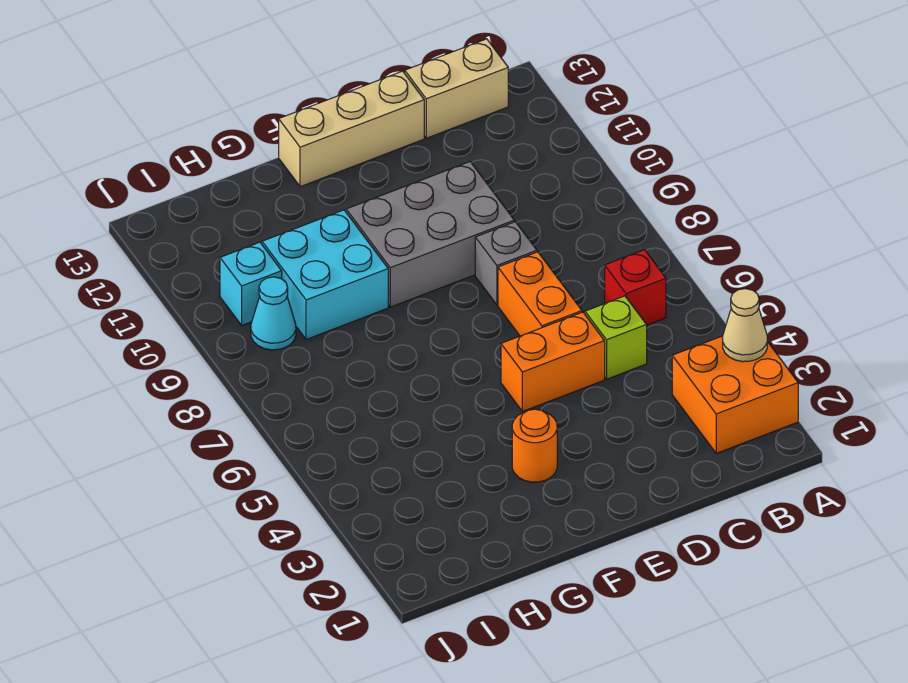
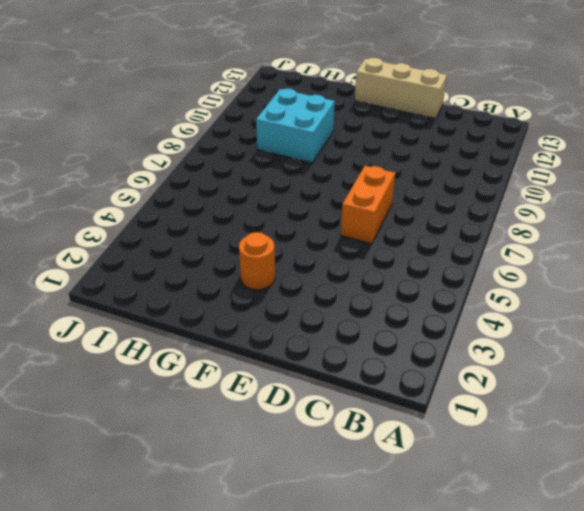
none -> orange 2x2 brick [672,336,798,453]
none -> red 1x1 brick [605,250,666,325]
none -> tan 1x2 brick [405,39,508,138]

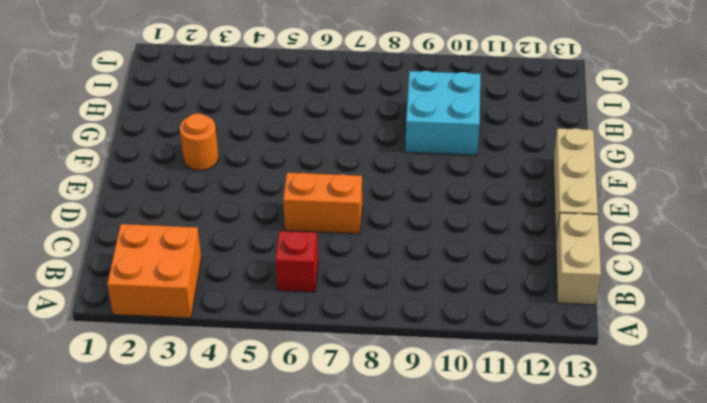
none -> lime 1x1 brick [585,296,647,379]
none -> orange 1x2 brick [501,312,605,412]
none -> grey 1x1 brick [475,222,537,305]

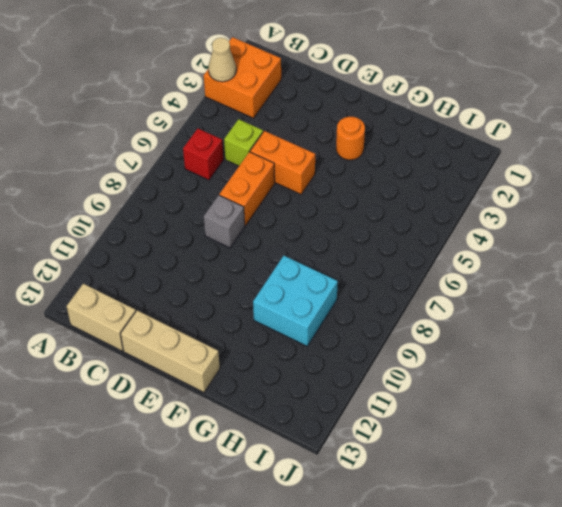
none -> grey 2x3 brick [346,162,514,307]
none -> cyan 1x1 cone [251,277,296,350]
none -> cyan 1x1 brick [220,242,282,325]

